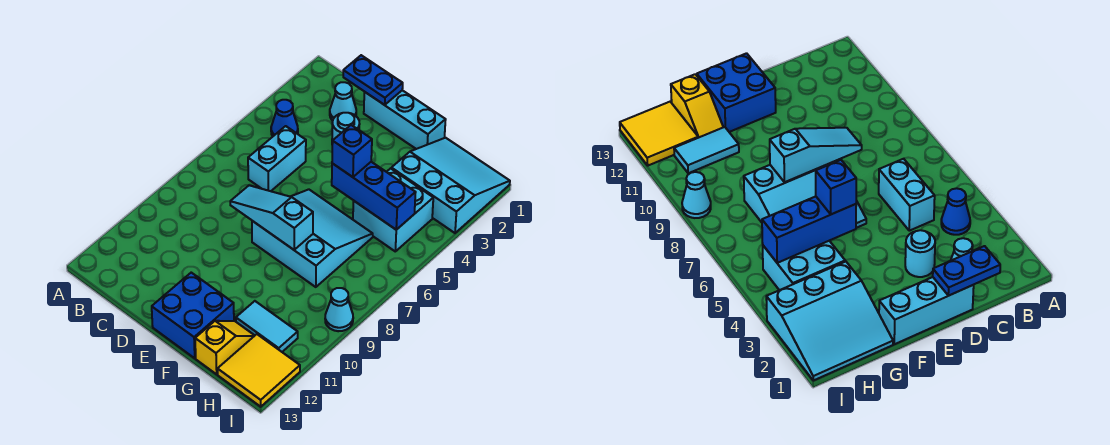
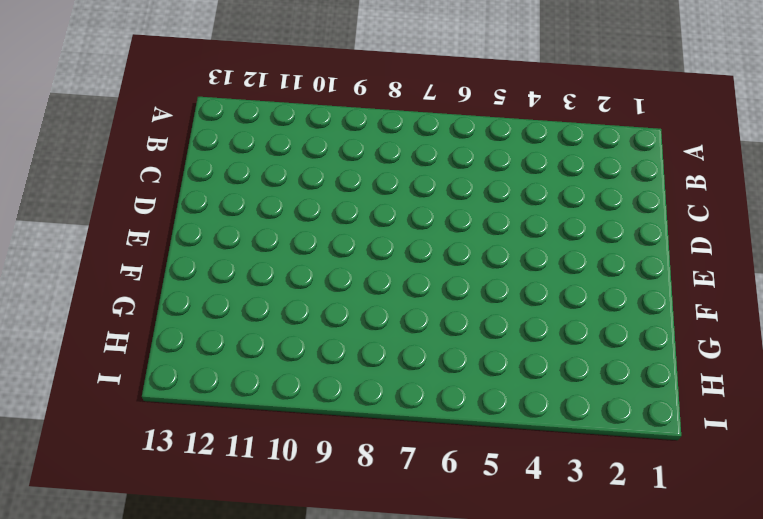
none -> blue 1x1 cone [271,100,298,136]
none -> cyan 1x1 cone [330,82,356,121]
none -> cyan 1x2 brick [248,126,306,191]

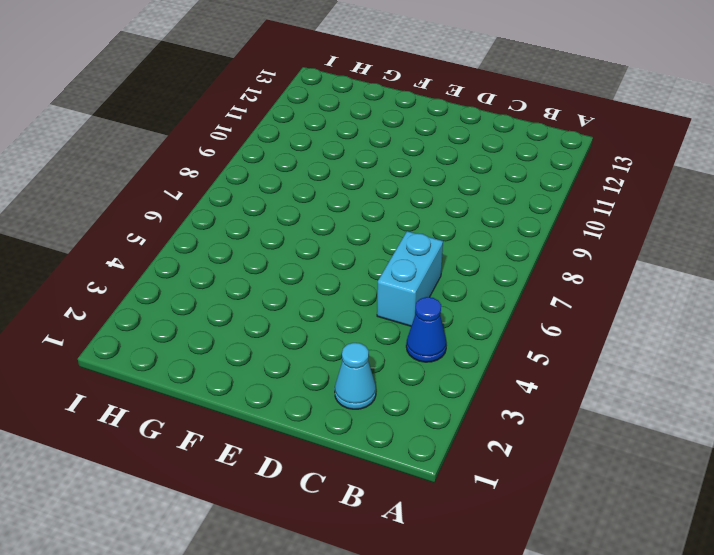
none -> cyan 1x3 brick [364,90,446,149]
none -> cyan 1x1 round brick [332,113,359,144]
none -> cyan 3x3 slope [252,189,373,287]

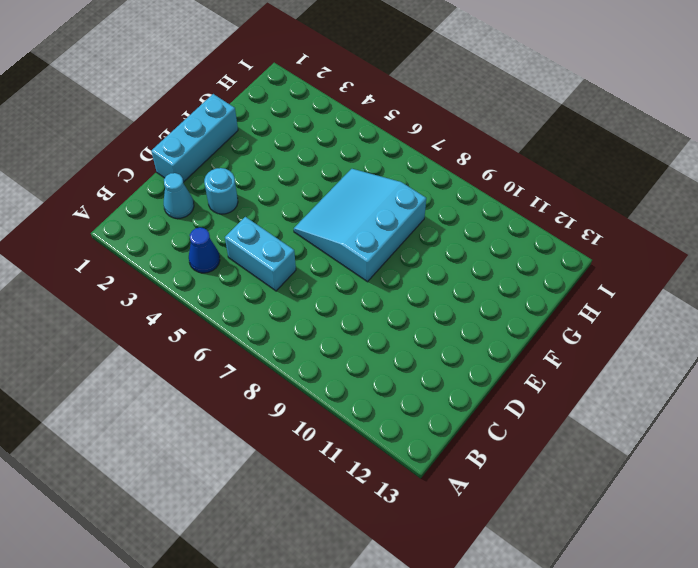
none -> blue 2x2 brick [152,273,234,358]
none -> cyan 3x3 slope [391,138,510,233]
none -> cyan 2x2 brick [353,168,433,251]

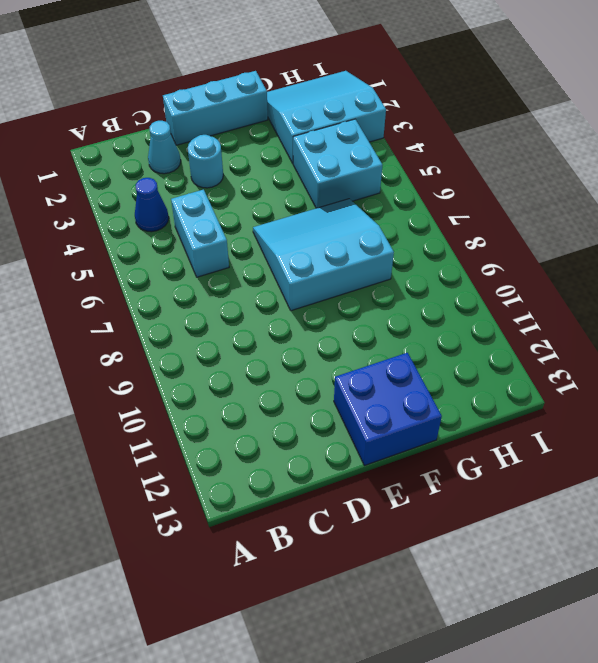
none -> cyan 1x2 tile [236,301,298,352]
none -> yellow 1x2 slope [195,321,255,374]
none -> yellow 2x2 tile [218,334,300,407]

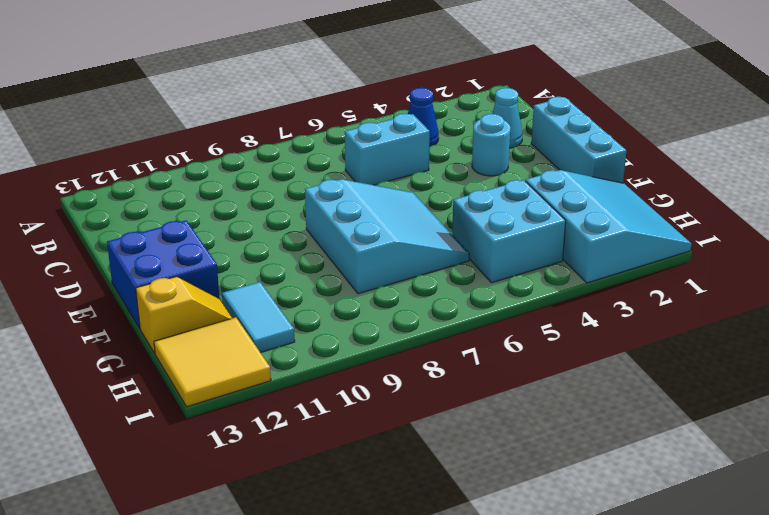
none -> cyan 1x1 cone [325,288,353,331]
none -> blue 1x2 plate [343,55,403,105]
none -> cyan 1x3 slope [230,185,313,250]

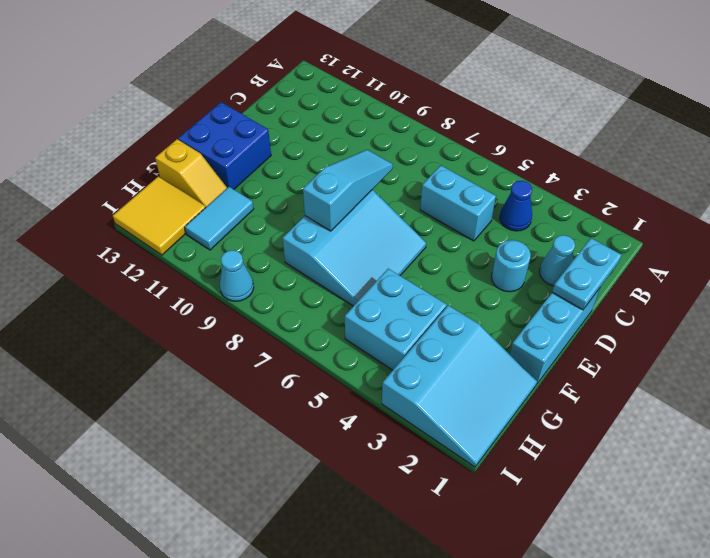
cyan 1x2 plate [552,238,621,310] -> blue 1x2 plate [343,55,403,105]
none -> blue 1x3 brick [332,162,416,230]
none -> blue 1x1 brick [332,125,372,177]

